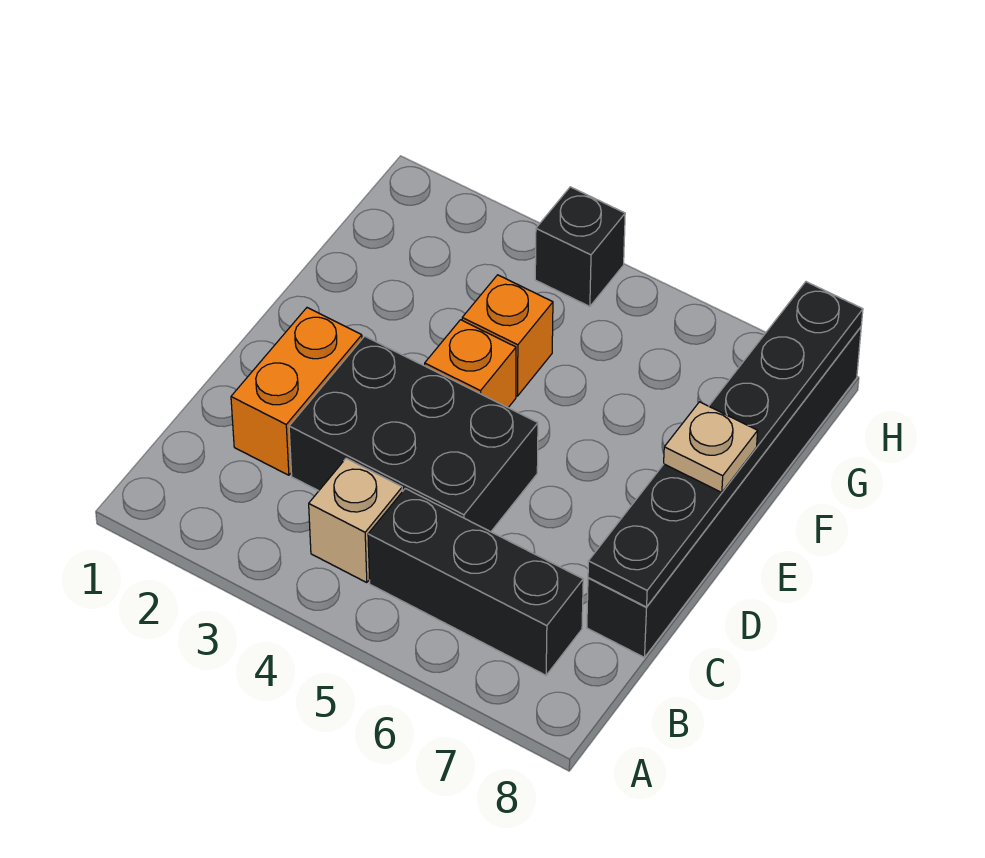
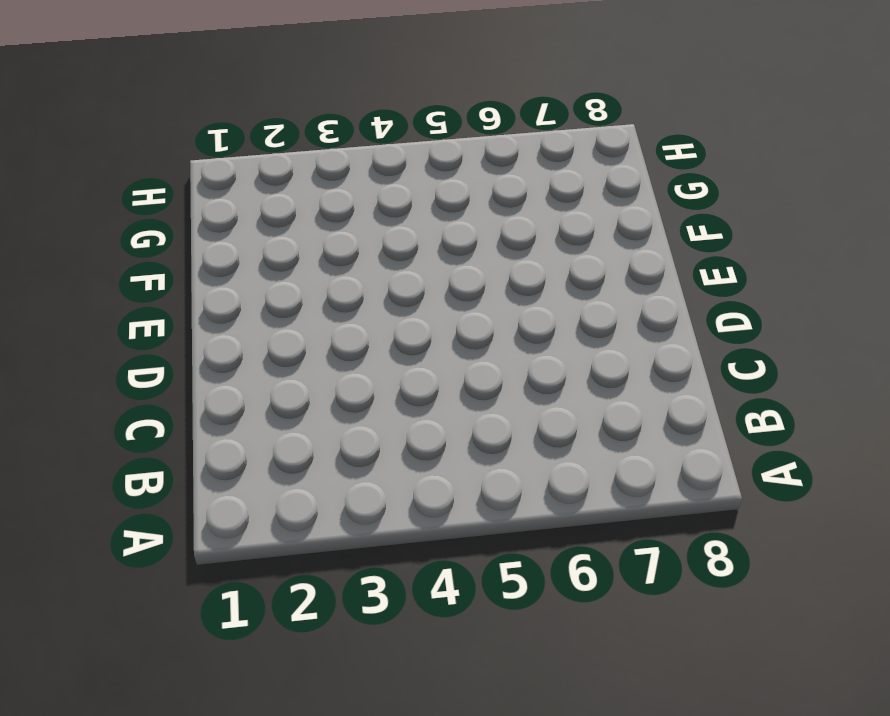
none -> tan 1x1 brick [309,458,402,583]
none -> black 1x3 brick [368,488,583,675]

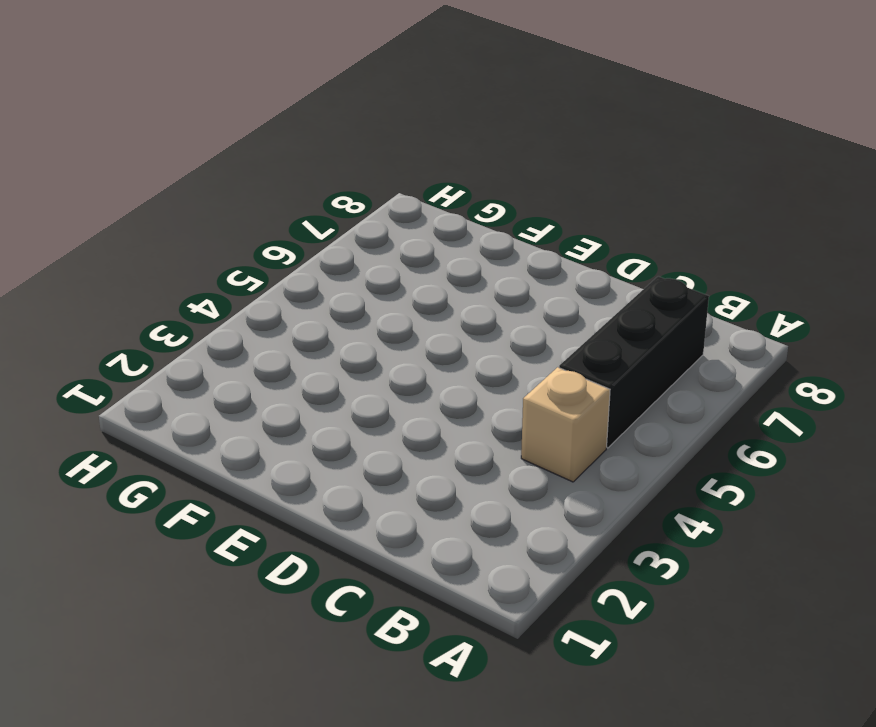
none -> orange 1x2 brick [231,308,362,475]
none -> black 2x3 brick [289,336,538,532]

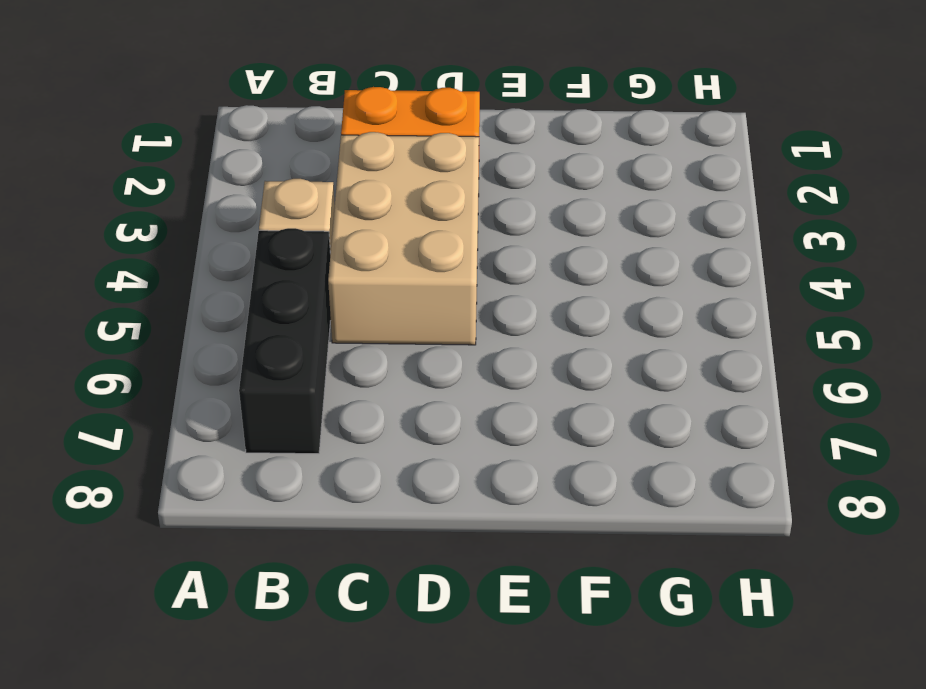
tan 2x3 brick [328,132,479,345] -> black 2x3 brick [289,336,538,532]
none -> black 1x6 brick [587,327,861,658]
none -> orange 1x1 brick [425,320,516,407]

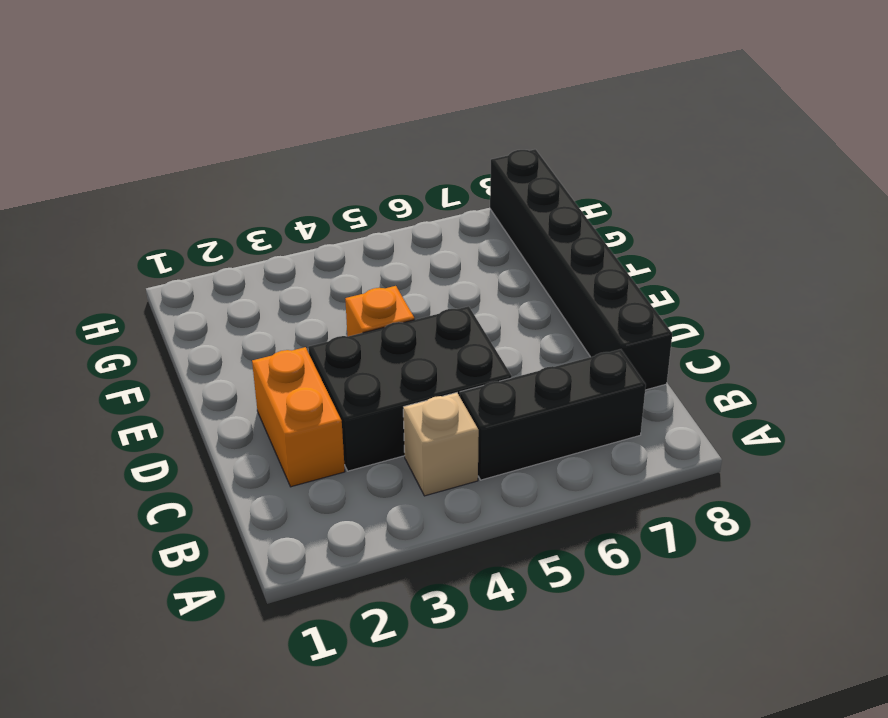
none -> orange 1x1 brick [462,275,553,396]
none -> black 1x1 brick [535,187,625,307]

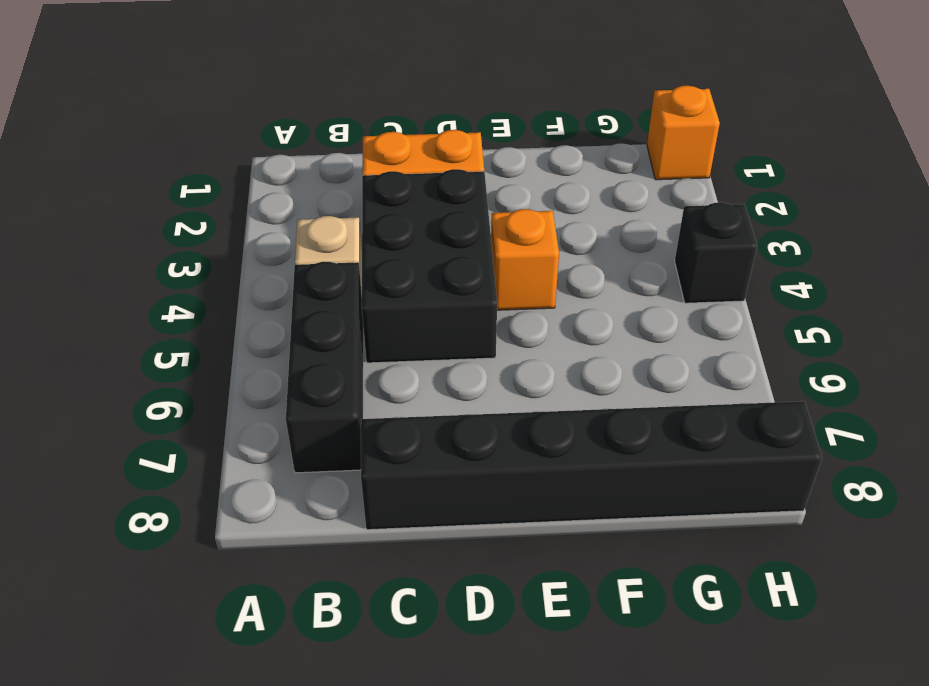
orange 1x1 brick [647,86,720,180] -> orange 1x1 brick moved to [462,275,553,396]
none -> black 1x6 plate [588,282,863,607]
none -> tan 1x1 plate [664,402,758,492]

